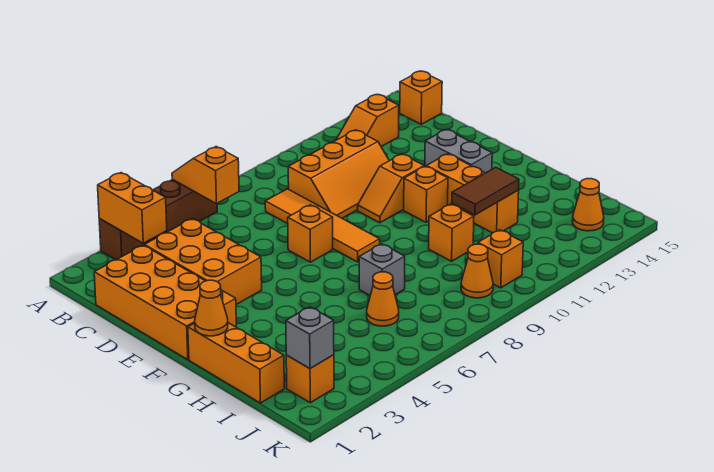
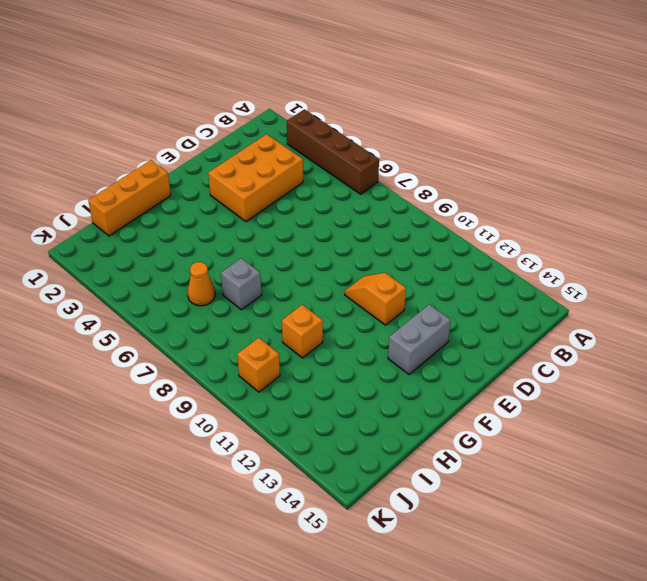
none -> orange 1x2 slope [336,95,399,146]
none -> orange 1x1 brick [400,71,442,124]
none -> orange 2x4 brick [94,245,236,360]

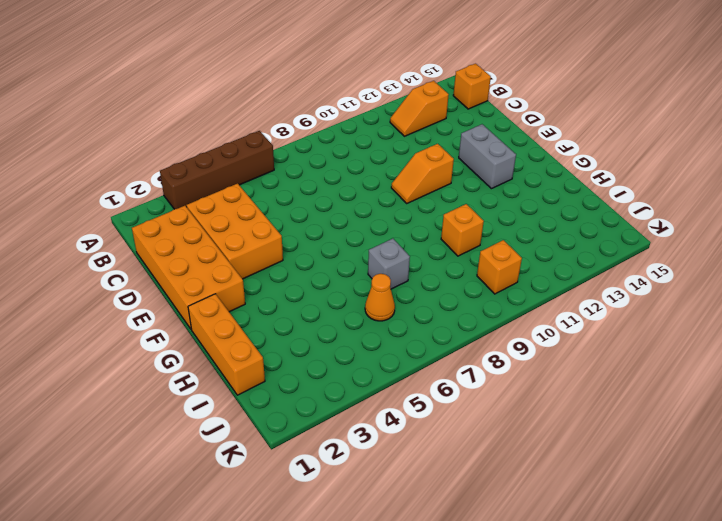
none -> orange 1x4 tile [265,189,380,262]
none -> orange 2x3 slope [288,130,389,218]
none -> orange 1x1 brick [288,205,333,262]

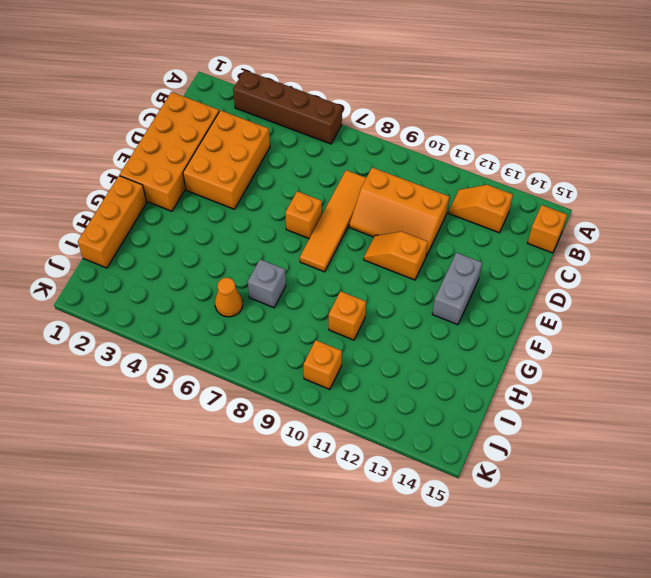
none -> orange 1x1 brick [404,166,448,222]
none -> orange 1x3 brick [426,154,519,233]
none -> orange 1x1 brick [286,355,334,403]

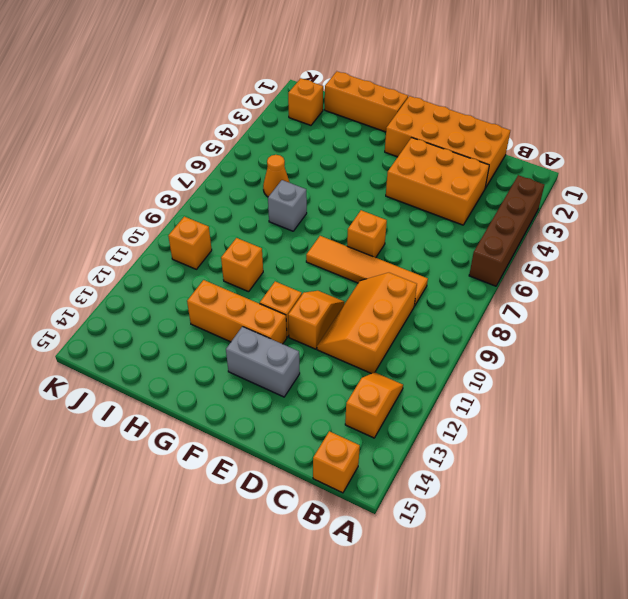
none -> orange 1x1 cone [461,244,493,298]
none -> orange 1x1 cone [573,179,604,231]
none -> orange 1x2 brick [98,173,167,243]

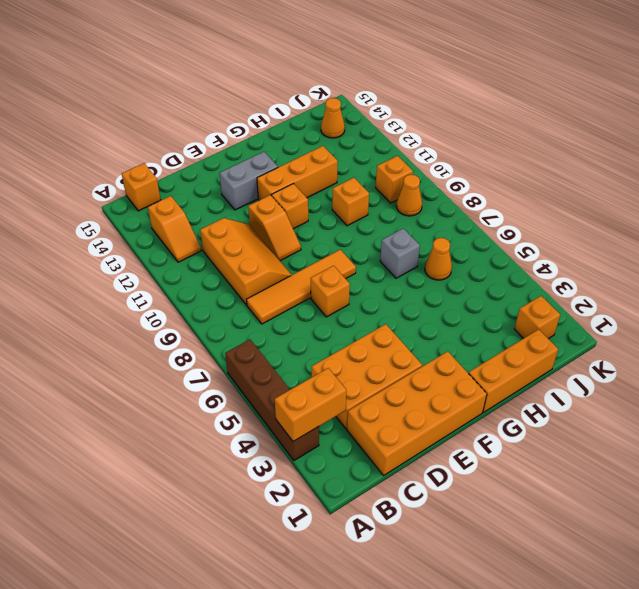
none -> orange 1x2 slope [172,147,239,204]
none -> orange 1x1 cone [195,280,228,336]
none -> brown 1x2 tile [452,167,519,215]

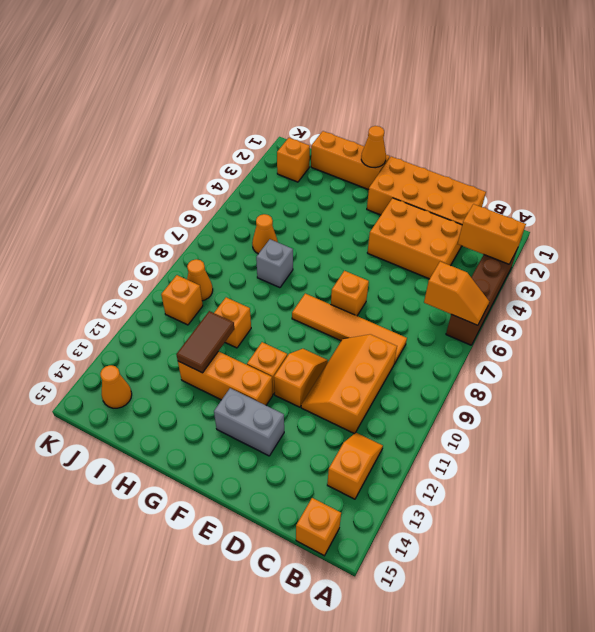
none -> grey 1x1 brick [286,307,334,369]

